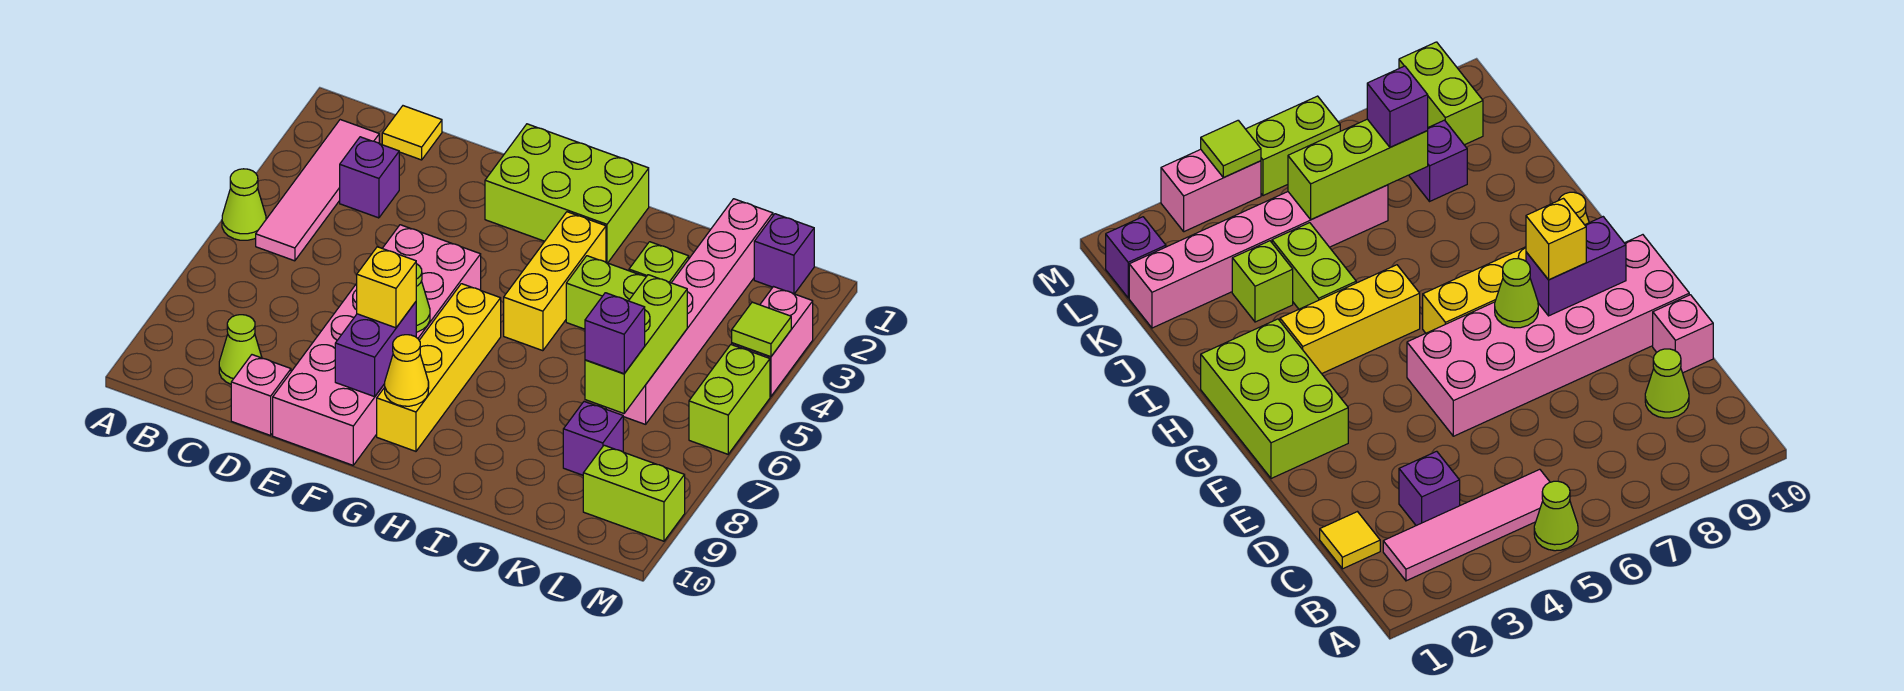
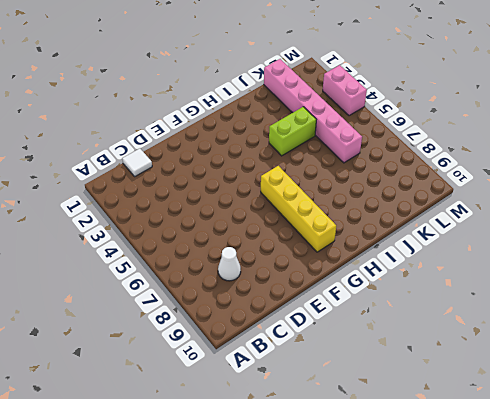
white 1x1 tile [122,149,152,176] -> yellow 1x1 tile [382,106,442,160]
white 1x1 cone [218,247,241,281] -> none
none -> lime 1x1 cone [222,169,266,240]
none -> pink 1x4 tile [256,120,379,261]
none -> purple 1x1 brick [340,137,399,218]

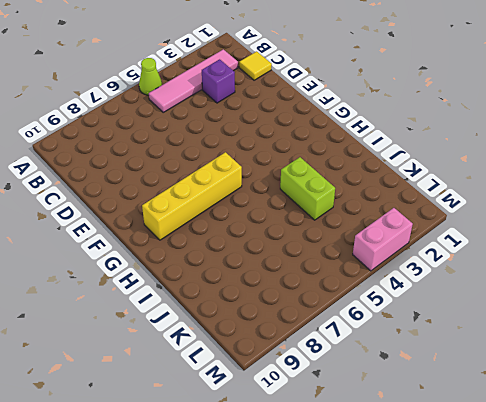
none -> lime 1x1 cone [219,315,262,384]
none -> pink 1x1 brick [231,355,291,435]
none -> pink 2x6 brick [273,225,481,465]

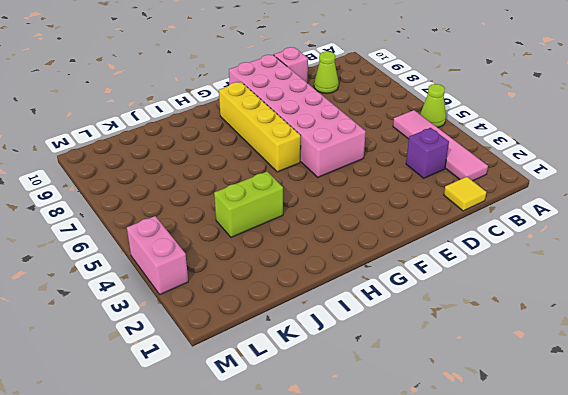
none -> lime 2x3 brick [485,124,649,263]
none -> yellow 1x3 brick [504,212,606,351]
none -> lime 1x1 brick [629,242,689,283]

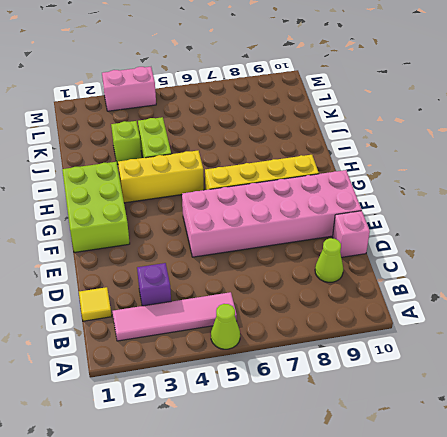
none -> pink 1x6 brick [606,199,773,424]
none -> purple 1x1 brick [563,402,623,475]
none -> purple 1x1 brick [754,214,814,294]

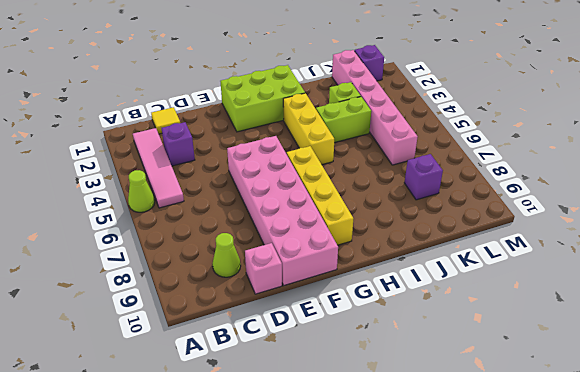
none -> lime 1x2 brick [583,445,685,541]
none -> pink 1x2 brick [732,287,813,396]
none -> lime 1x2 brick [689,345,770,454]

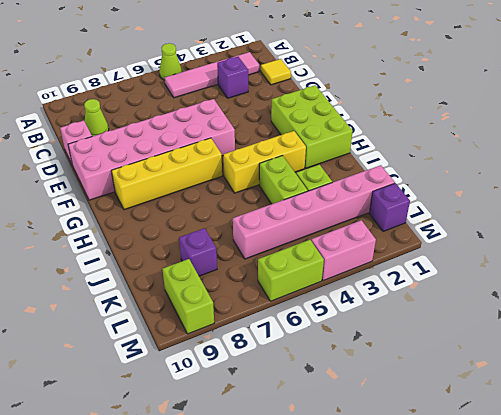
none -> lime 1x1 cone [416,264,430,332]
none -> purple 1x2 brick [335,302,416,397]
none -> yellow 1x1 cone [385,335,429,406]

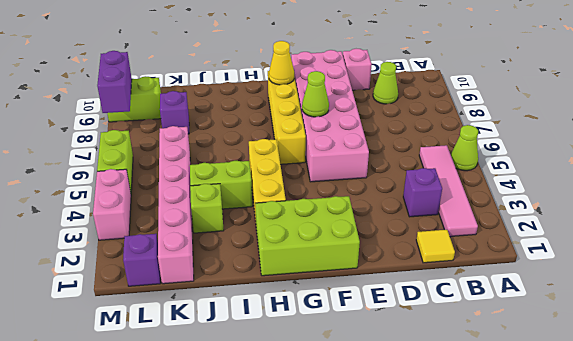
purple 1x2 brick [97,51,132,113] -> purple 1x2 brick moved to [335,302,416,397]
none -> lime 1x3 brick [585,275,687,413]
none -> lime 1x1 tile [732,302,791,357]
none -> yellow 1x1 brick [357,247,416,328]

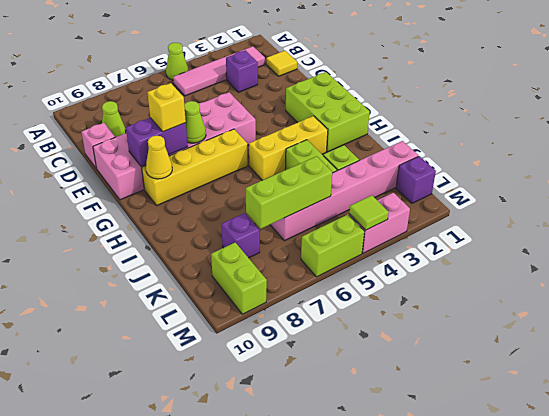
none -> purple 1x1 brick [585,293,645,374]

